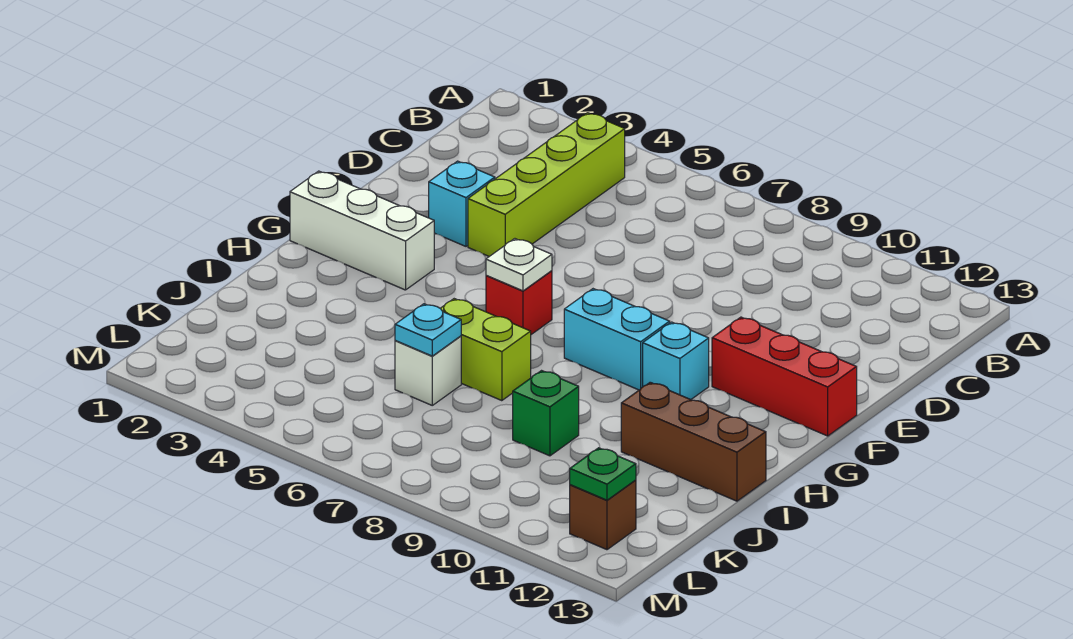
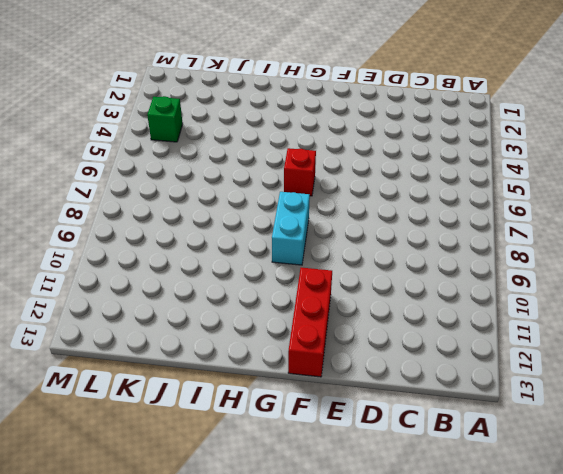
green 1x1 brick [147,96,183,142] -> green 1x1 brick moved to [513,371,579,456]
none -> lime 1x4 brick [468,113,625,256]
none -> cyan 1x1 brick [429,161,495,246]
none -> white 1x3 brick [290,171,434,290]

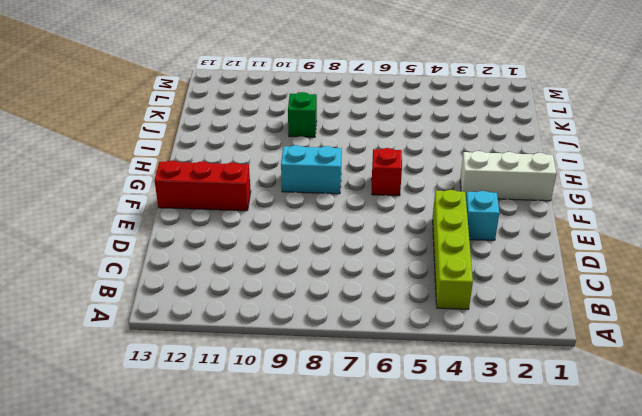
none -> cyan 1x1 brick [643,322,709,400]
none -> lime 1x2 brick [440,299,531,401]
none -> brown 1x3 brick [621,382,766,501]

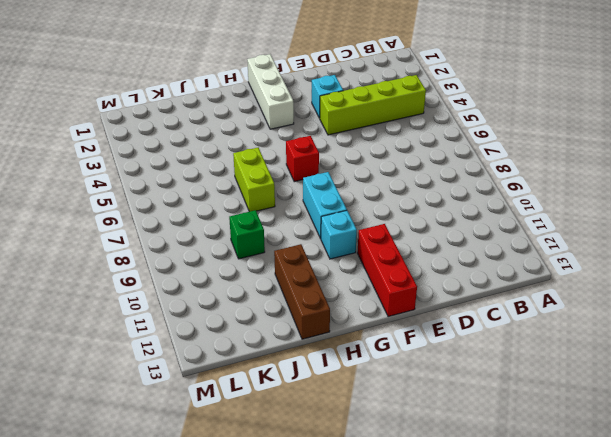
none -> white 1x1 brick [395,336,461,405]
none -> brown 1x1 brick [570,480,636,550]
none -> white 1x1 plate [486,239,552,291]

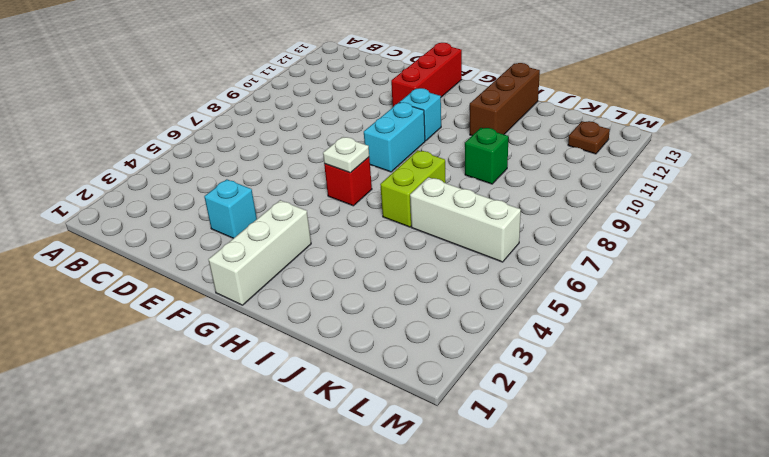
white 1x3 brick [410,177,521,262] -> white 1x1 brick [395,336,461,405]
brown 1x1 plate [568,121,610,154] -> brown 1x1 brick [570,480,636,550]
none -> lime 1x4 brick [468,113,625,256]
none -> cyan 1x1 plate [395,304,461,356]
none -> green 1x1 plate [570,448,636,500]

